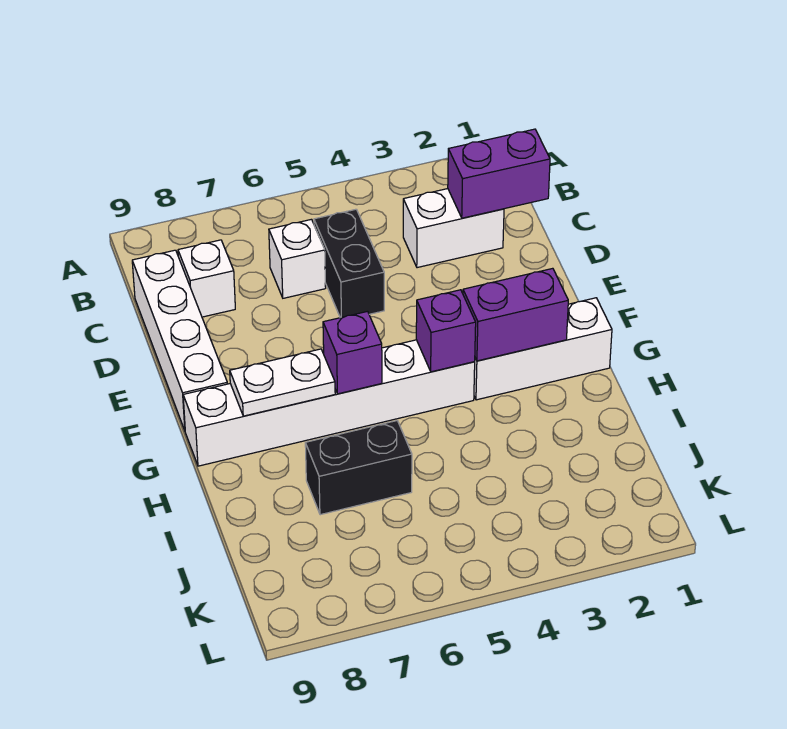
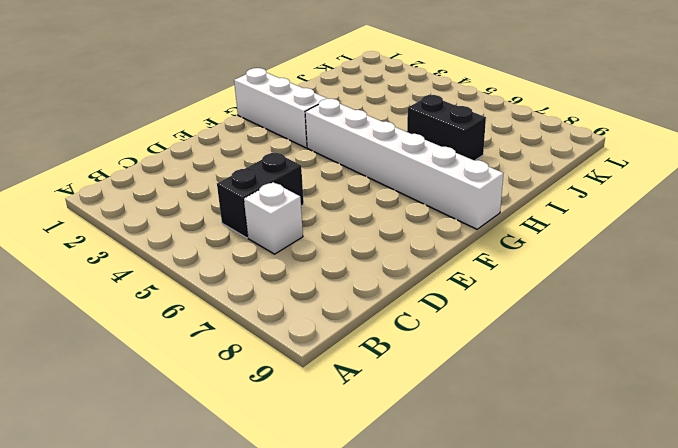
none -> white 1x2 brick [403,189,504,268]
none -> white 1x1 brick [178,240,235,317]
none -> white 1x4 brick [132,250,227,430]

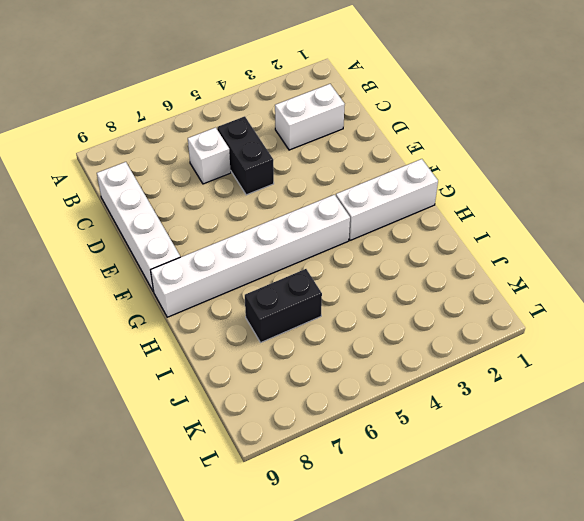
none -> white 1x1 brick [178,240,235,317]
none -> purple 1x2 brick [448,129,550,218]
none -> purple 1x2 brick [463,268,568,361]

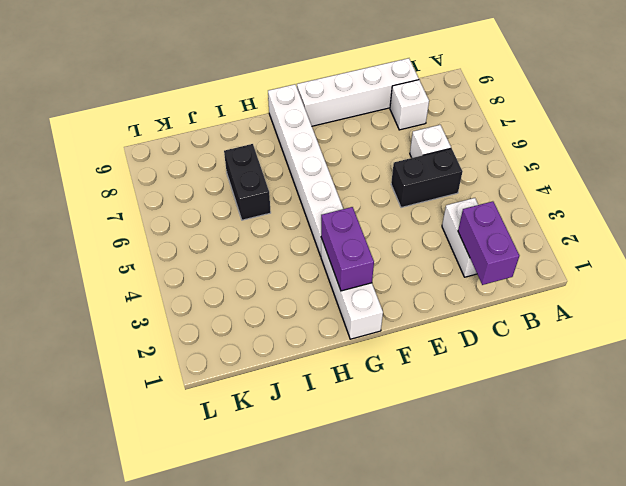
none -> purple 1x1 brick [416,290,476,372]
none -> purple 1x1 brick [323,311,382,394]
none -> white 1x2 plate [230,349,335,416]

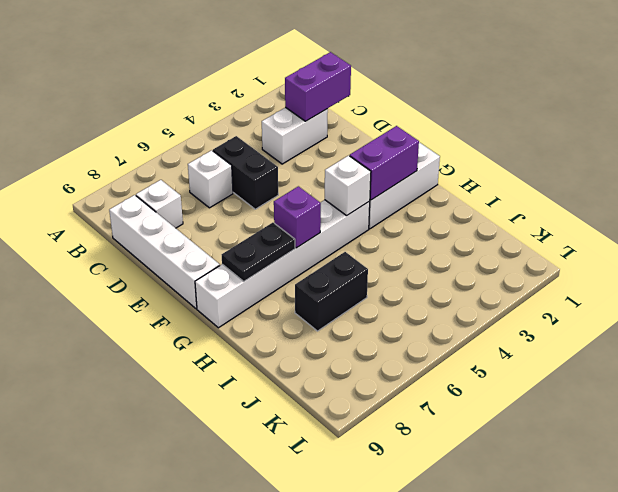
white 1x1 brick [325,156,371,216] -> purple 1x1 brick [416,290,476,372]
black 1x2 plate [222,223,295,281] -> white 1x2 plate [230,349,335,416]

